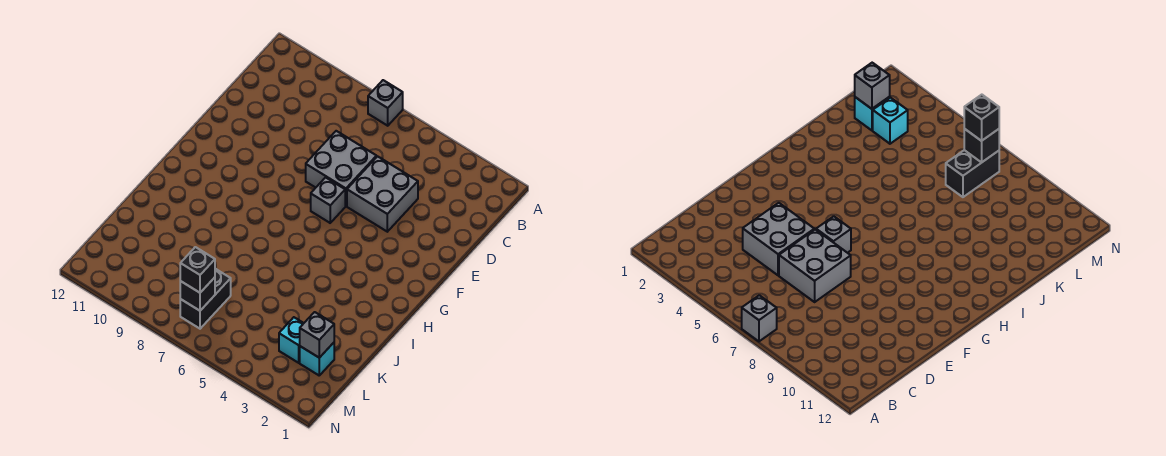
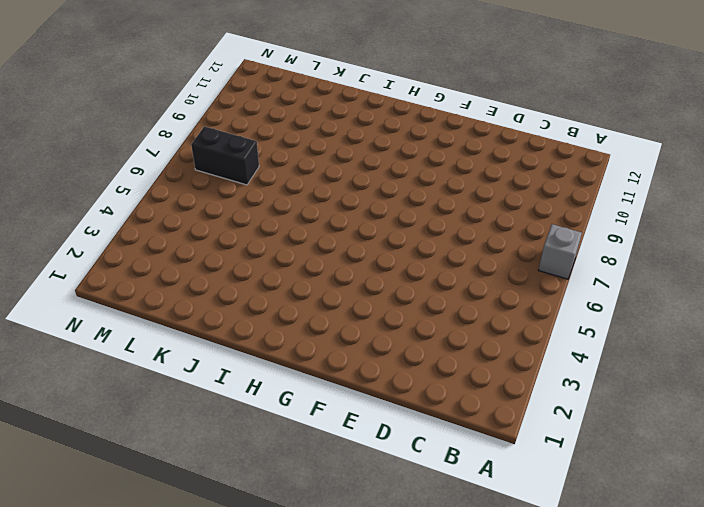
none -> grey 2x2 brick [347,156,418,232]
none -> grey 2x2 brick [306,131,377,206]

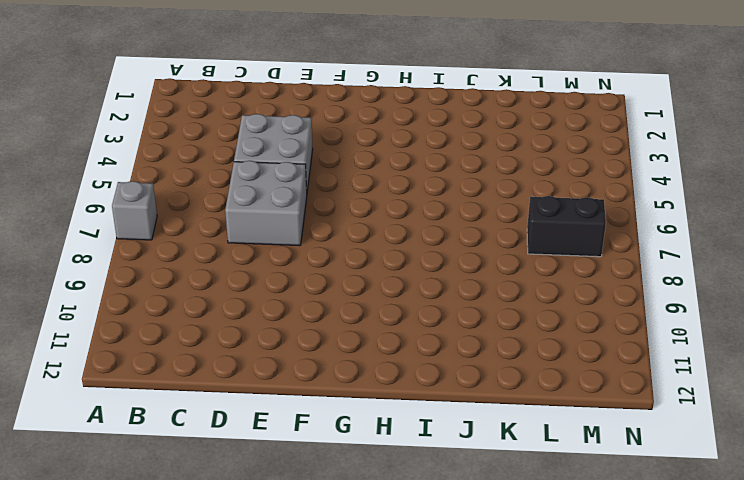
none -> grey 1x1 brick [311,177,345,223]
none -> cyan 1x1 brick [300,343,334,375]

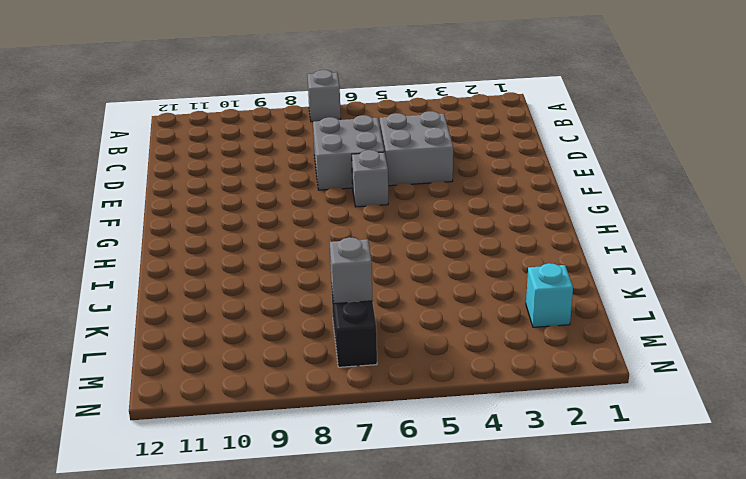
grey 1x1 brick [330,237,373,304] -> grey 1x1 brick moved to [300,312,334,358]
none -> cyan 1x1 brick [279,317,304,363]
none -> black 1x1 brick [180,277,215,311]

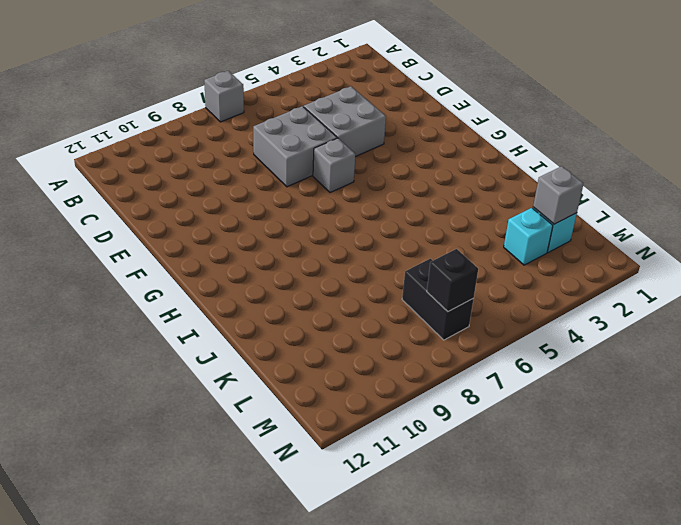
none -> black 1x1 brick [180,247,215,293]

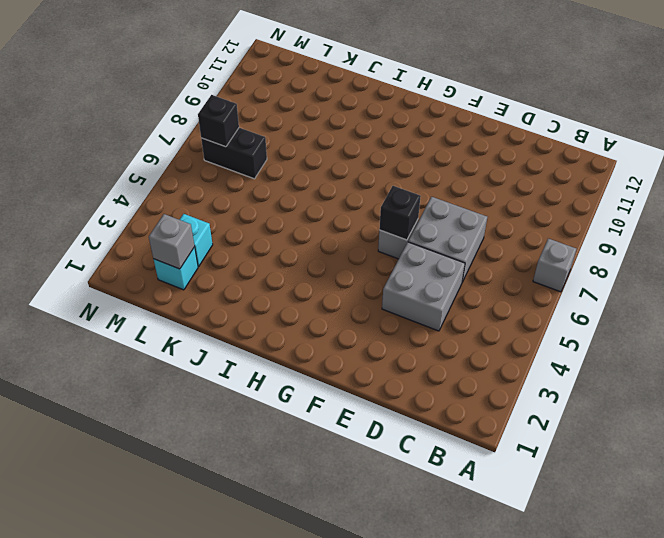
black 1x1 brick [379,186,421,240] -> black 1x1 brick moved to [180,247,215,293]

